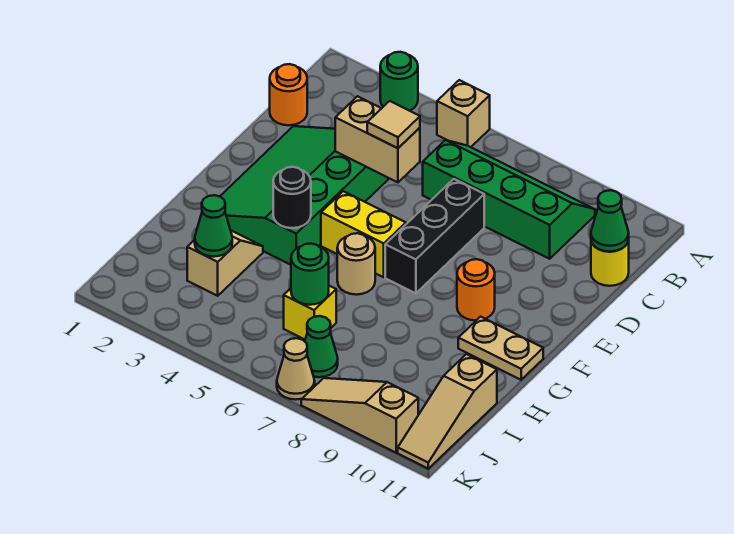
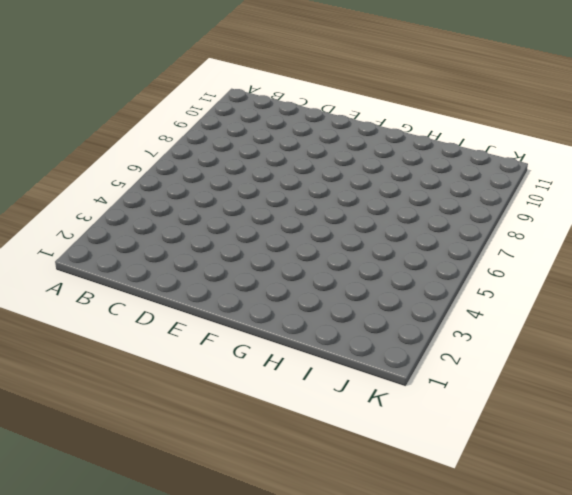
none -> green 1x1 round brick [380,52,418,111]
none -> tan 1x1 brick [437,80,490,147]
none -> green 2x4 slope [423,140,595,259]

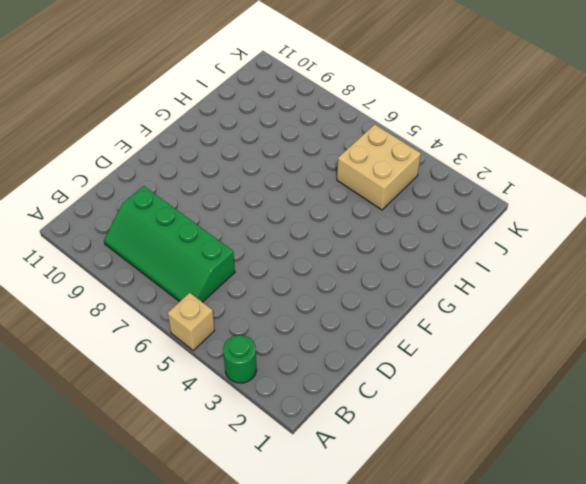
tan 2x2 brick [337,124,421,210] -> none
none -> orange 1x1 round brick [270,64,307,125]
none -> yellow 1x1 round brick [591,240,629,286]
none -> green 3x4 slope [220,126,388,265]

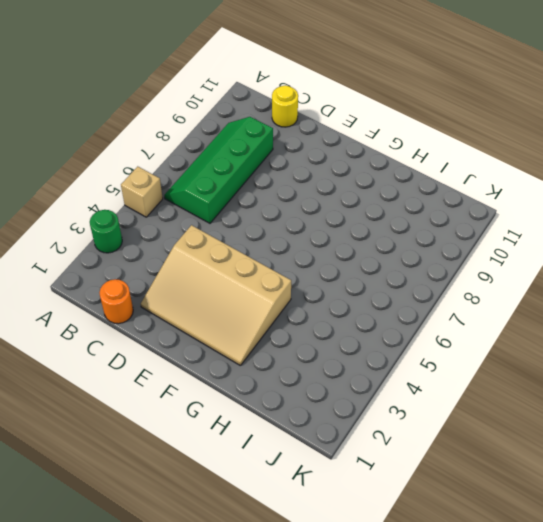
tan 3x4 slope [141,225,291,365] -> green 3x4 slope [220,126,388,265]
none -> black 1x3 brick [385,179,484,293]
none -> yellow 1x2 brick [321,191,406,277]
none -> orange 1x1 round brick [457,259,495,320]

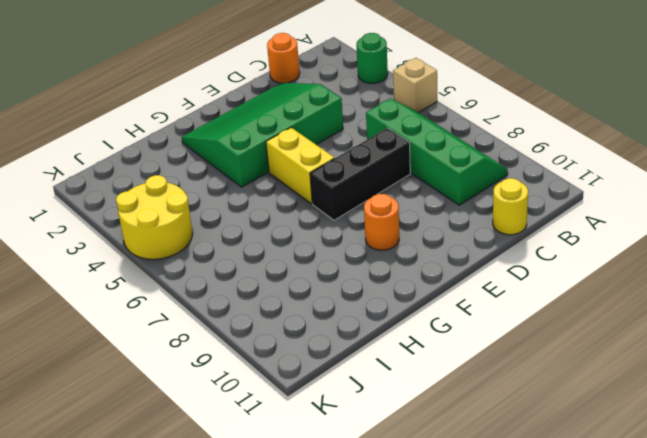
yellow 2x2 round brick [116,175,193,259] -> none
none -> tan 1x1 round brick [337,233,375,295]
none -> tan 1x2 plate [458,317,543,380]
none -> tan 1x2 slope [187,231,263,296]

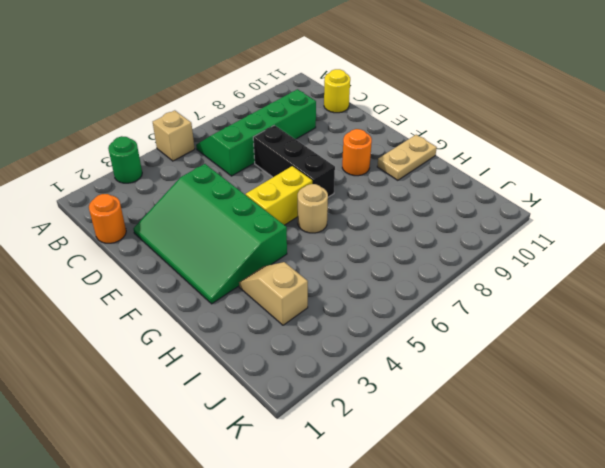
none -> yellow 1x1 brick [284,286,336,339]
none -> tan 1x3 slope [398,354,497,469]
none -> green 1x1 cone [305,316,338,377]

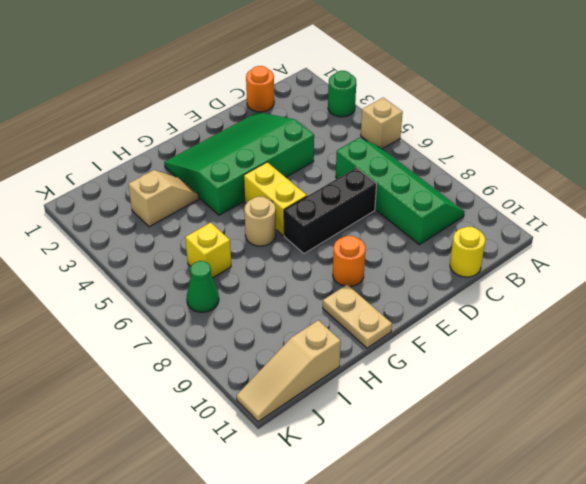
none -> tan 1x1 cone [277,338,315,400]
none -> tan 1x3 slope [301,378,418,453]
none -> green 1x1 cone [591,190,629,252]

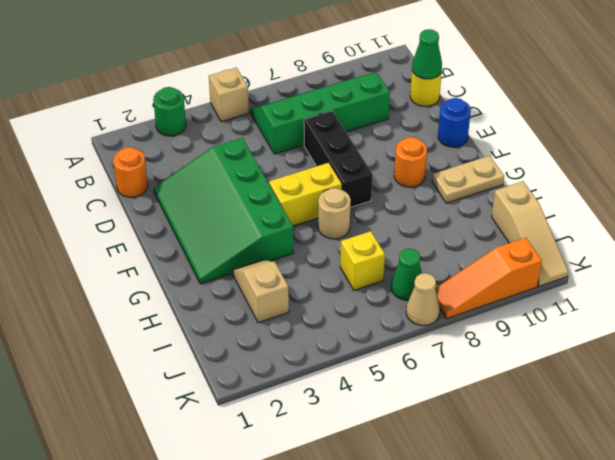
blue 1x1 round brick [438,98,471,147] -> none
orange 1x3 slope [435,238,542,318] -> tan 1x3 slope [301,378,418,453]
none -> tan 1x2 brick [335,96,420,182]
none -> black 1x1 round brick [273,167,311,228]
none -> green 1x1 cone [195,195,232,257]

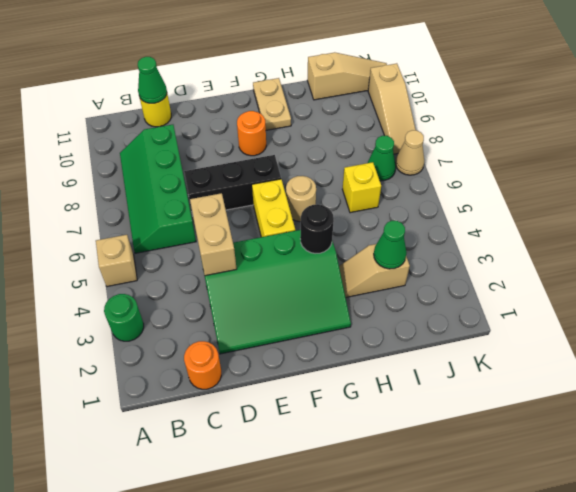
none -> green 1x1 round brick [291,244,329,305]
none -> tan 1x1 tile [367,101,420,148]

